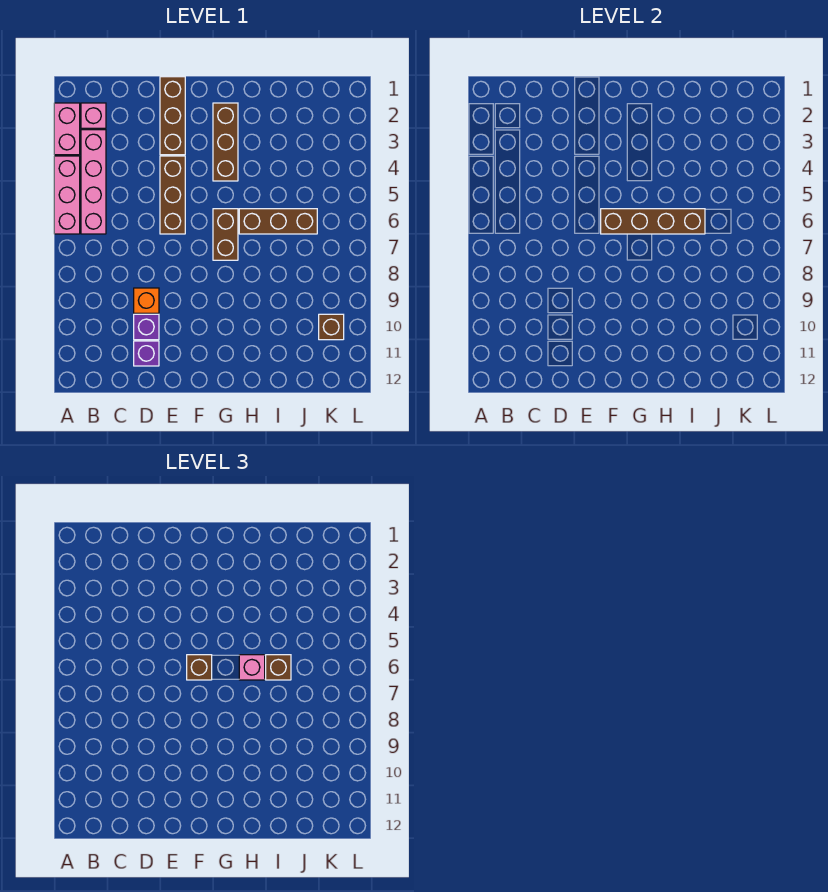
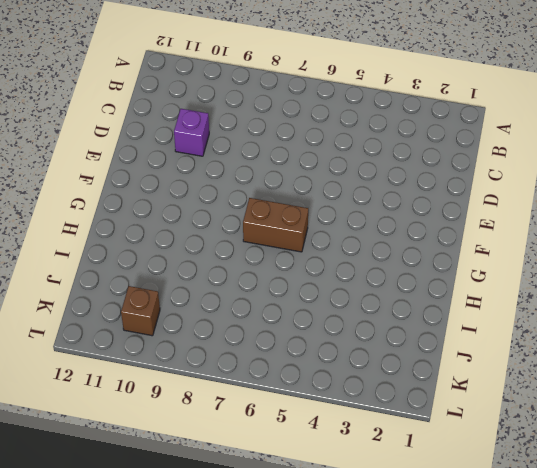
none -> pink 1x2 brick [54,103,80,155]
none -> pink 1x3 brick [54,156,80,234]
none -> pink 1x1 brick [81,103,106,128]

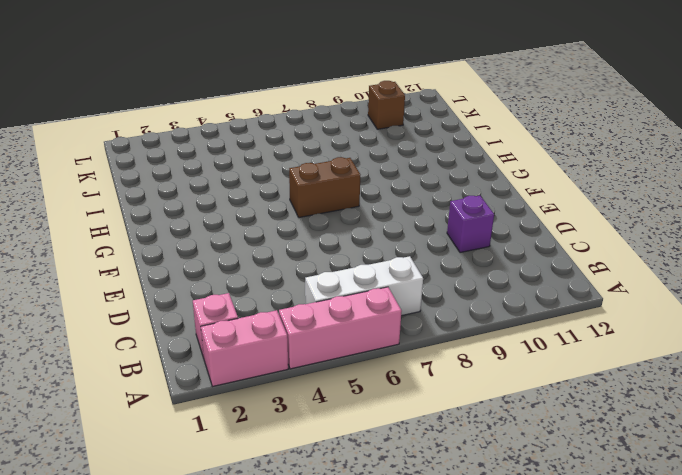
white 1x3 brick [305,256,423,316] -> pink 1x4 brick [81,130,106,234]
none -> orange 1x1 brick [134,288,159,313]
none -> purple 1x1 brick [134,341,159,366]
none -> brown 1x3 brick [160,77,185,155]

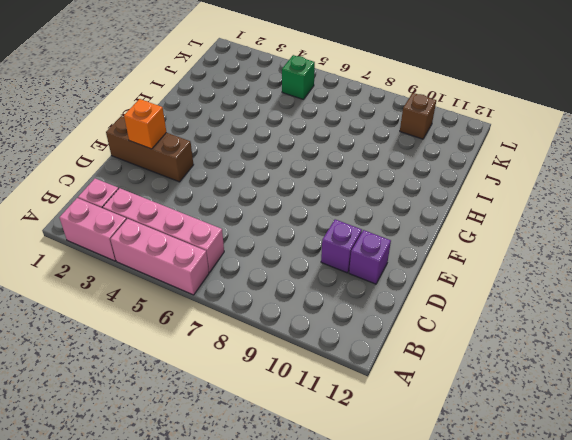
orange 1x1 brick [124,99,166,149] -> orange 1x1 brick moved to [134,288,159,313]
green 1x1 brick [282,55,315,100] -> none
none -> brown 1x3 brick [160,156,185,234]
none -> brown 1x3 brick [213,103,238,181]
none -> brown 1x2 brick [213,209,238,260]

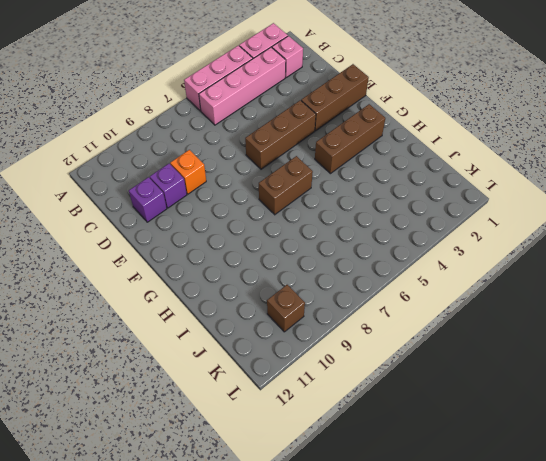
none -> brown 1x3 brick [239,209,317,234]
none -> brown 1x4 brick [601,209,705,234]
none -> brown 1x1 brick [187,655,212,680]

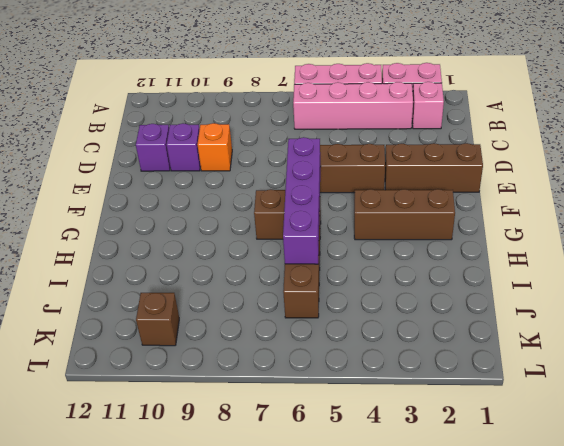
purple 1x4 brick [283,137,321,264] -> brown 1x4 brick [601,209,705,234]
none -> brown 1x1 brick [187,655,212,680]
none -> pink 1x1 brick [239,655,265,680]
none -> brown 1x1 brick [266,655,291,680]

